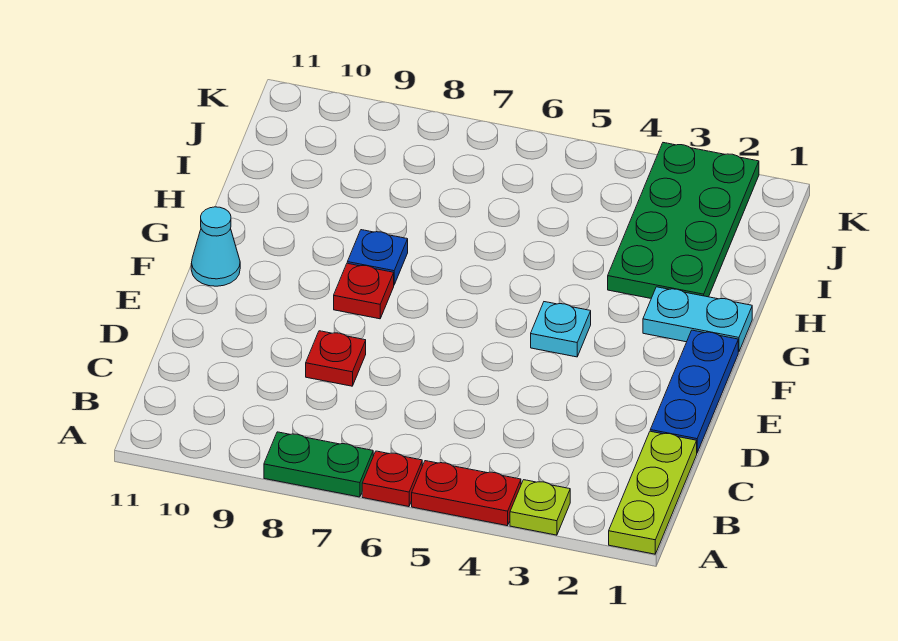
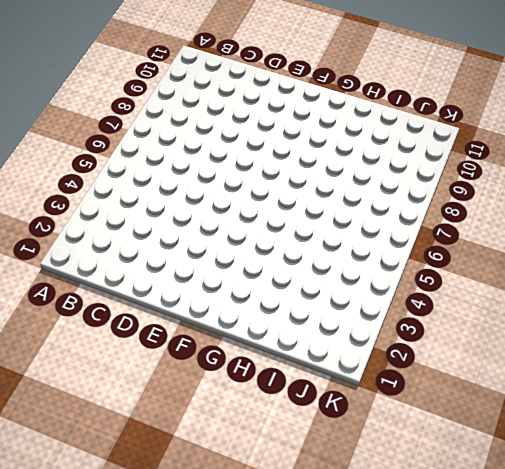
none -> lime 1x3 plate [609,431,697,554]
none -> lime 1x1 plate [510,480,570,535]
none -> red 1x2 plate [412,461,521,526]

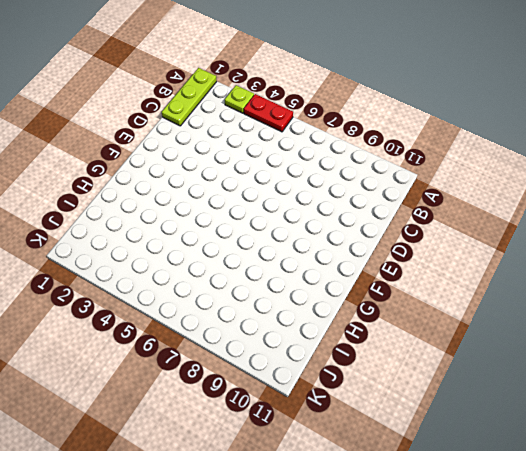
none -> red 1x1 plate [362,451,422,507]
none -> green 1x2 plate [264,432,373,497]
none -> blue 1x3 plate [650,330,738,452]

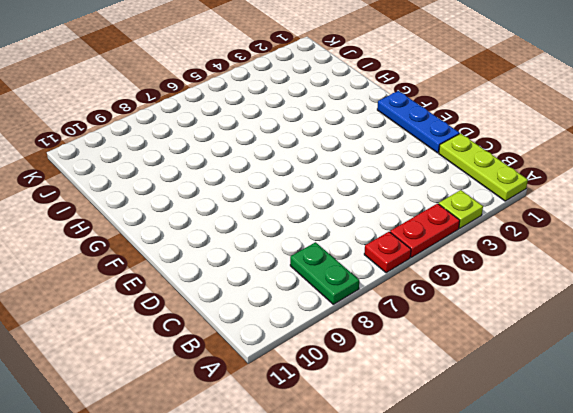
green 1x2 plate [290,242,359,304] -> green 1x2 plate turned to [264,432,373,497]
none -> red 1x1 plate [306,331,366,386]
none -> cyan 1x1 plate [531,302,591,357]
none -> red 1x1 plate [334,263,394,319]

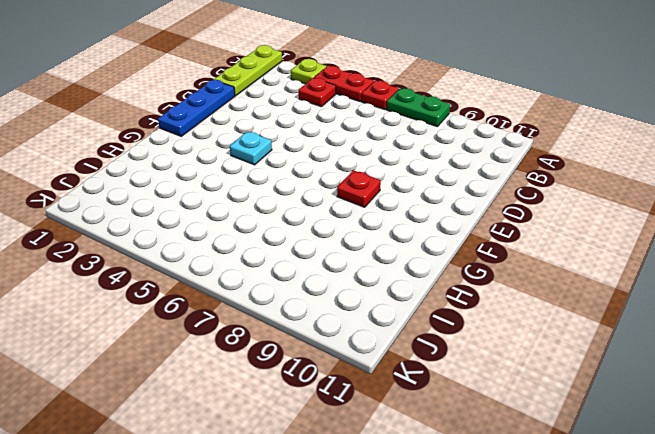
red 1x1 plate [299,78,336,107] -> red 1x1 plate moved to [306,331,366,386]
none -> cyan 1x1 cone [191,207,240,286]
none -> cyan 1x2 plate [643,287,752,352]
none -> blue 1x1 plate [347,230,408,284]

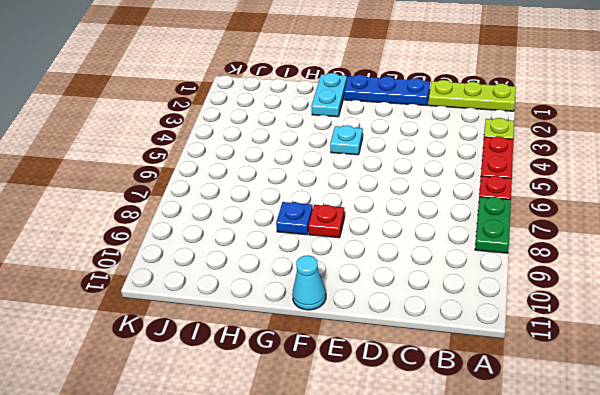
none -> red 1x1 plate [306,331,366,386]
none -> green 2x4 plate [608,143,759,298]

